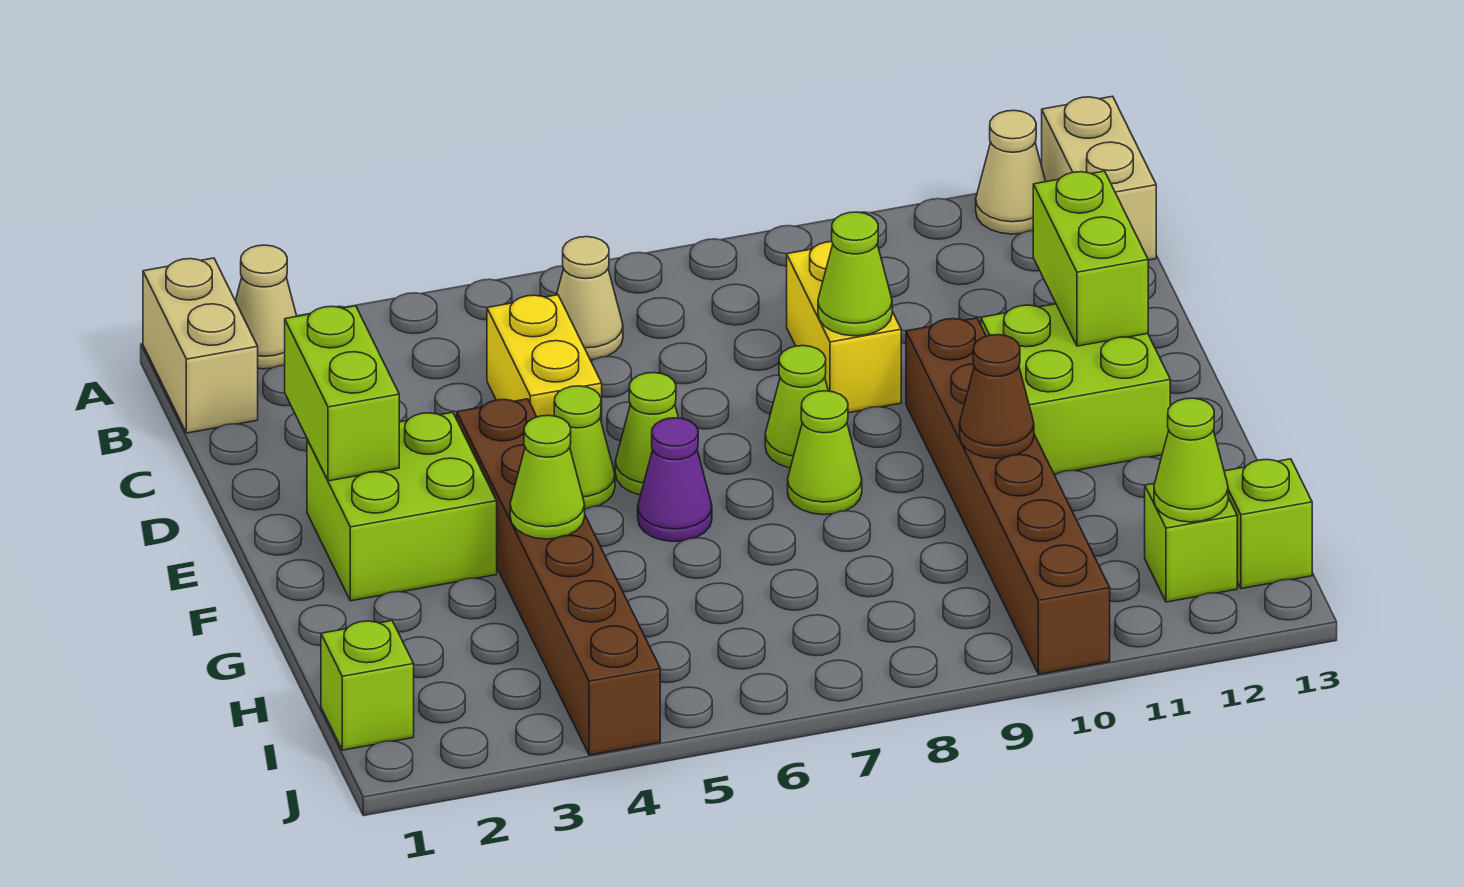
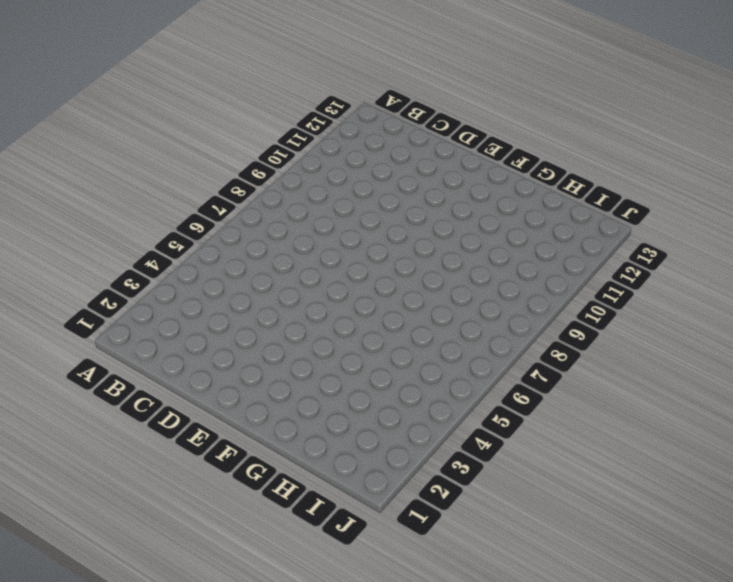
none -> tan 1x2 brick [143,258,258,433]
none -> tan 1x1 cone [236,245,297,369]
none -> tan 1x1 cone [976,110,1046,234]

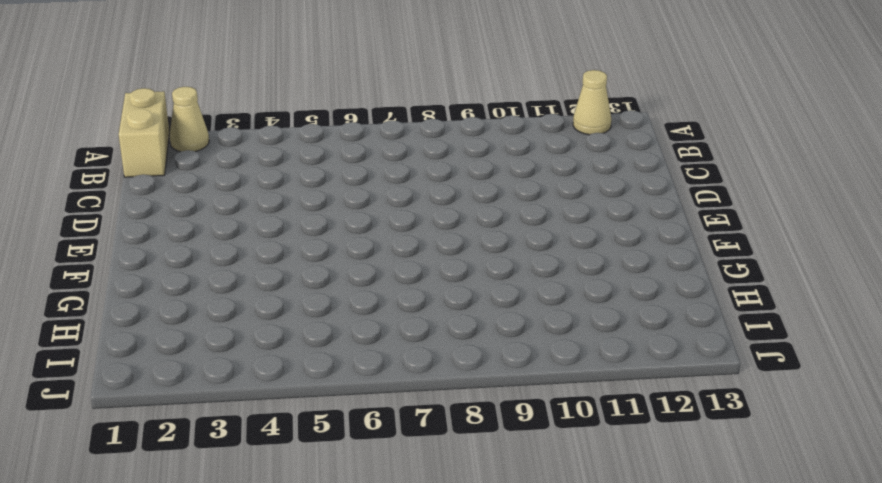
none -> tan 1x2 brick [1042,96,1156,260]
none -> tan 1x1 cone [557,237,623,360]
none -> yellow 1x2 brick [487,295,602,423]

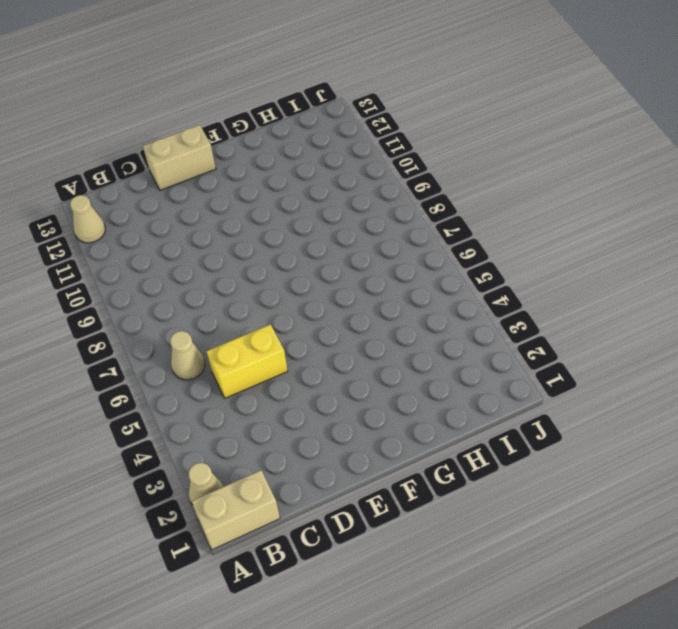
tan 1x2 brick [143,125,216,190] -> tan 1x2 brick moved to [1042,96,1156,260]
none -> yellow 1x2 brick [787,242,901,413]
none -> lime 2x2 brick [307,412,497,601]
none -> brown 1x6 brick [457,399,660,755]

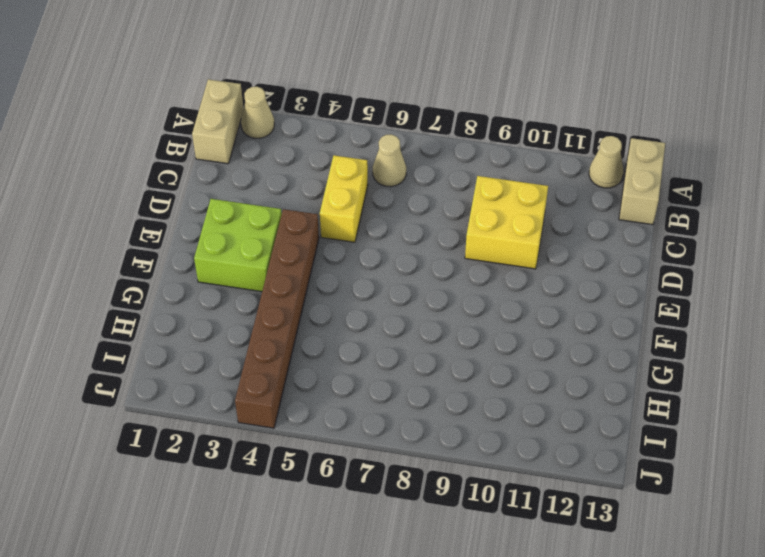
yellow 2x2 brick [465,176,548,269] -> yellow 1x2 brick [787,242,901,413]
none -> lime 1x1 cone [554,386,615,509]
none -> lime 1x1 cone [615,373,678,495]
none -> lime 1x1 cone [765,346,828,468]

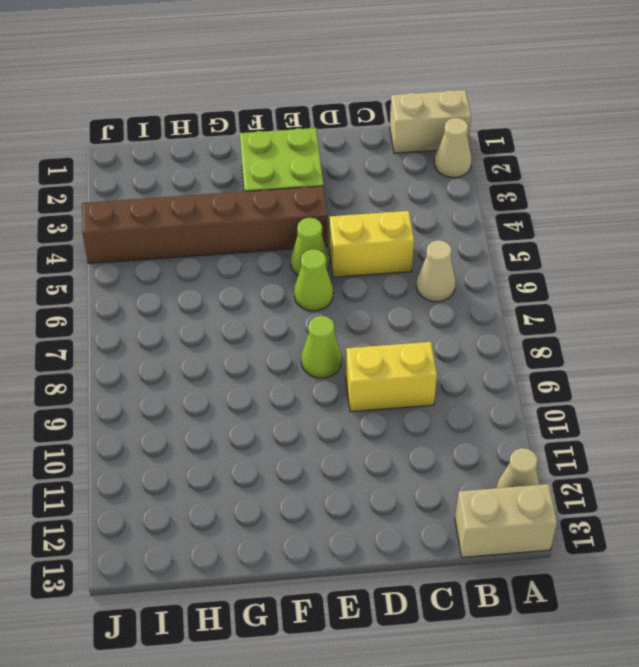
none -> brown 1x6 brick [906,318,1110,674]
none -> lime 2x2 brick [981,304,1170,474]
none -> purple 1x1 cone [638,418,712,542]

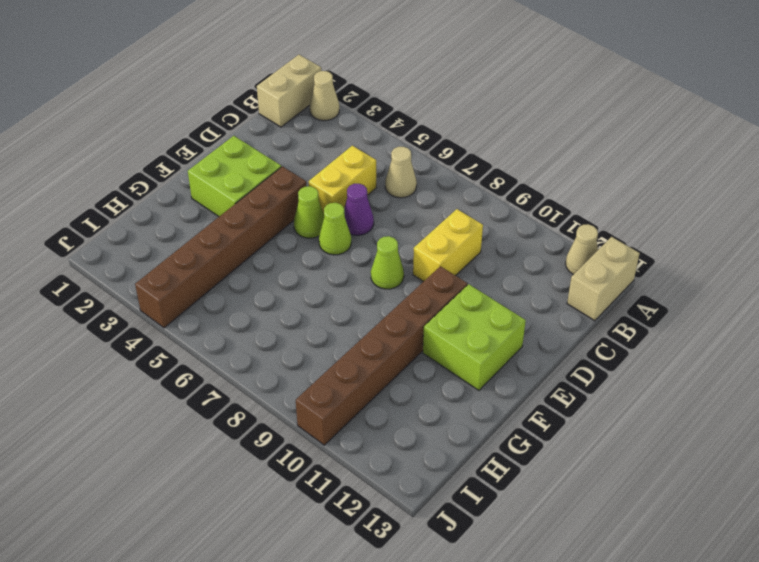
purple 1x1 cone [344,184,374,235] -> purple 1x1 cone moved to [638,418,712,542]
none -> lime 1x1 cone [788,391,862,515]
none -> lime 1x1 brick [321,621,414,750]
none -> lime 1x1 brick [1145,483,1237,602]

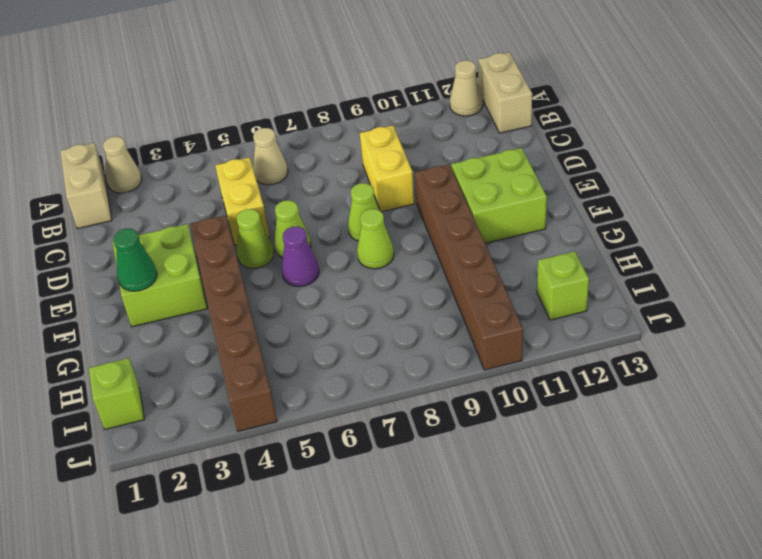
green 1x1 cone [113,229,157,291] -> none
none -> lime 1x1 brick [1224,459,1312,589]
none -> lime 1x2 brick [285,306,399,481]
none -> lime 1x1 cone [818,212,892,336]

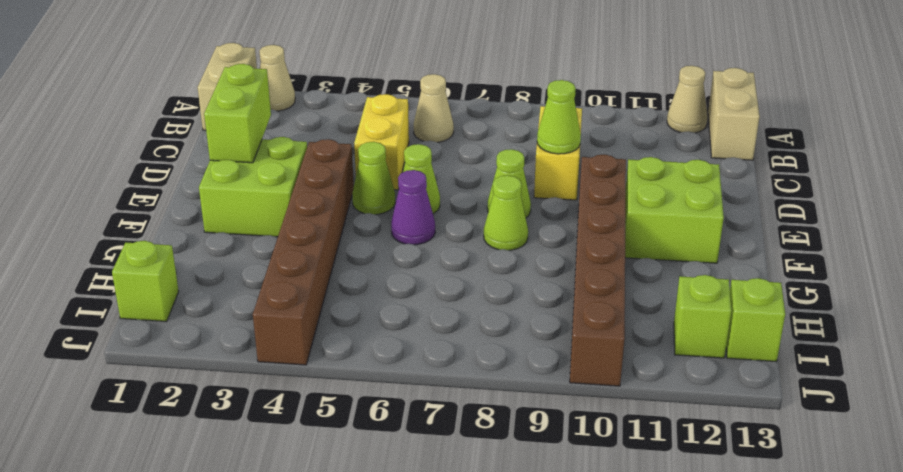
none -> lime 1x2 brick [1033,171,1148,346]
none -> lime 1x1 cone [510,415,585,539]
none -> brown 1x1 cone [960,335,1034,458]

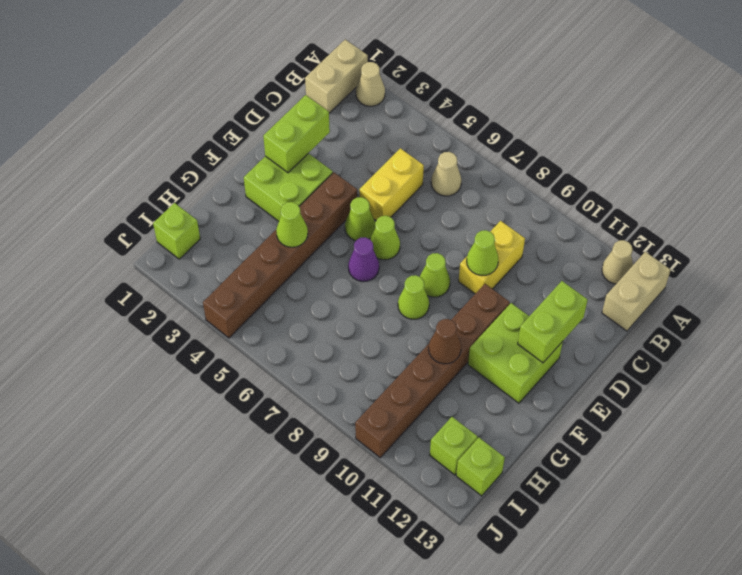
none -> lime 1x1 cone [1154,398,1228,522]

